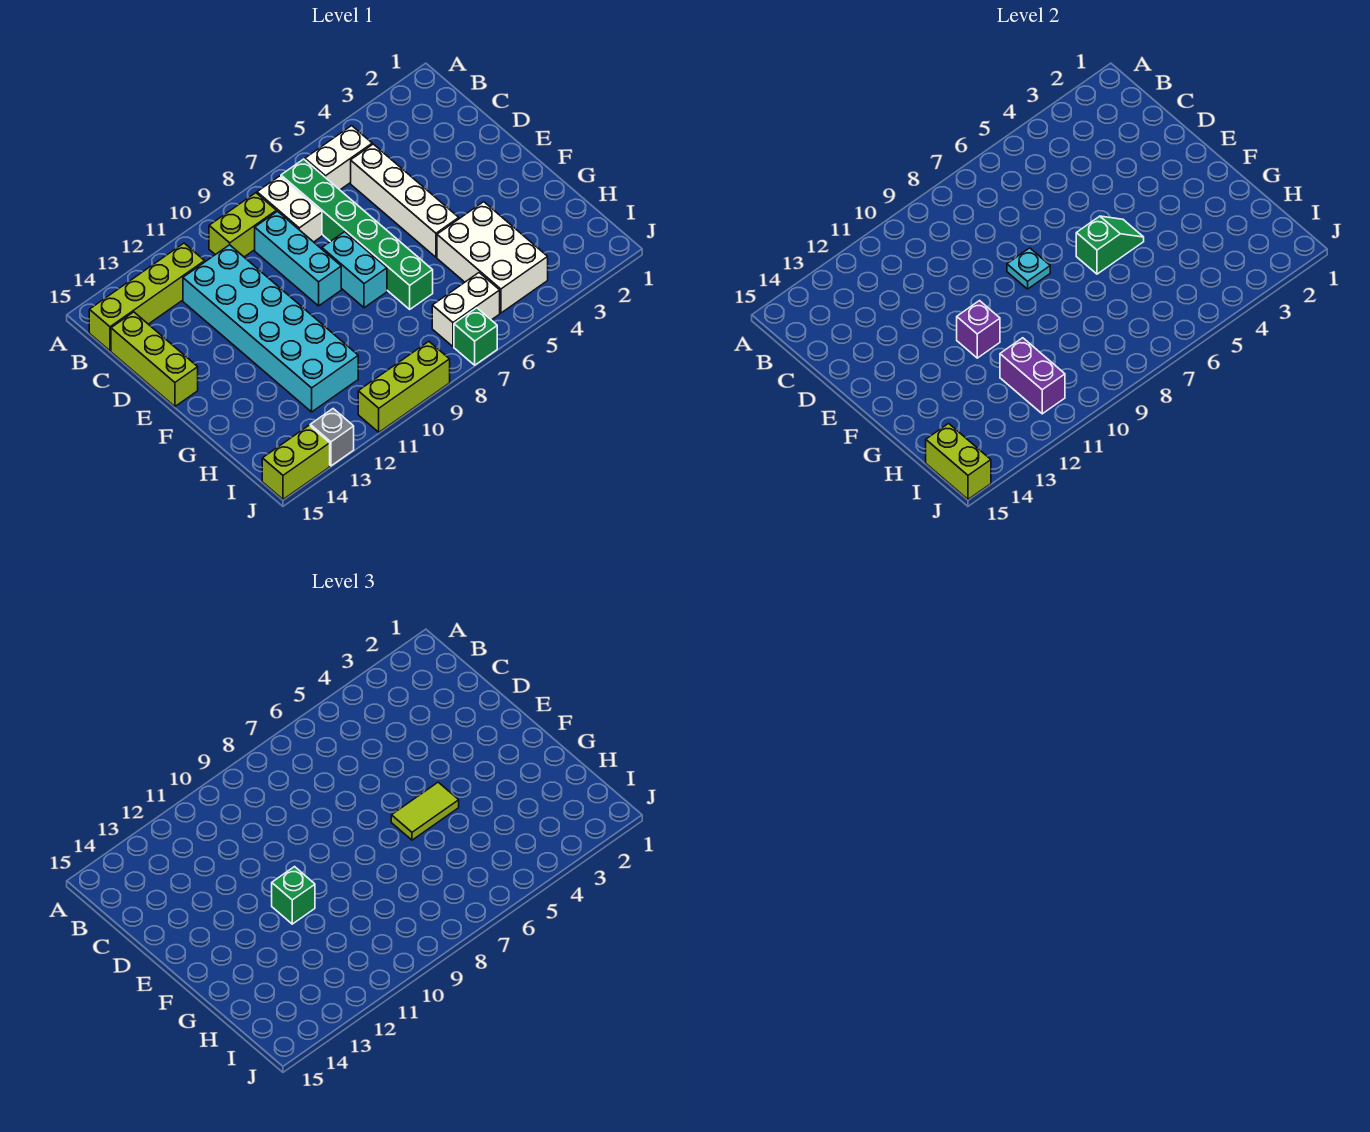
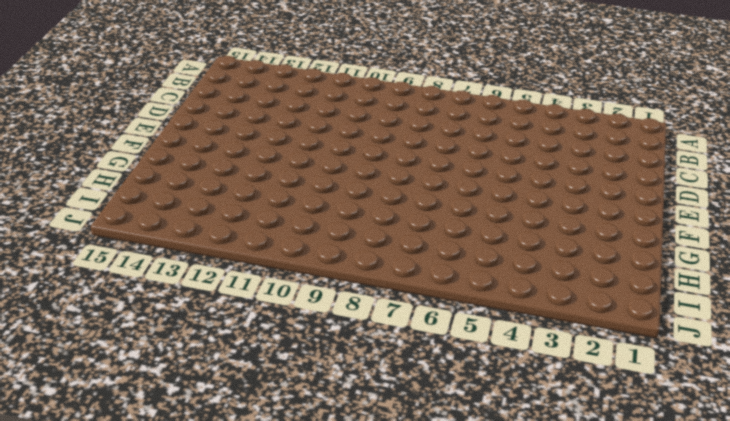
none -> white 1x2 brick [305,126,372,190]
none -> green 1x6 brick [281,159,433,309]
none -> white 1x2 brick [257,176,322,242]

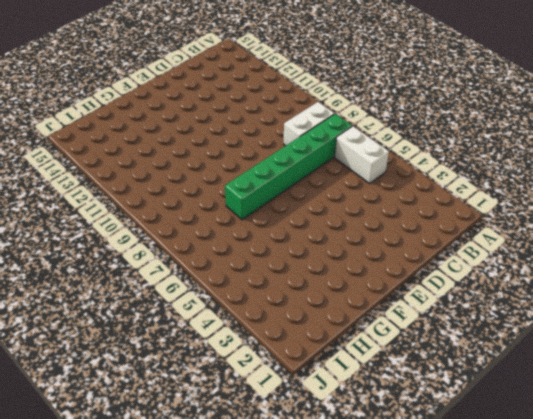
none -> lime 1x2 brick [209,193,276,257]
none -> lime 1x4 brick [89,243,205,351]
none -> white 1x4 brick [351,144,459,257]

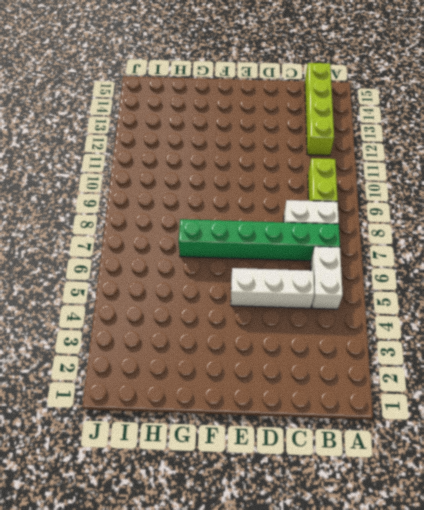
white 1x3 brick [231,268,314,308] -> white 1x4 brick [351,144,459,257]
none -> cyan 1x3 brick [255,211,341,306]
none -> cyan 2x6 brick [183,245,358,412]
none -> lime 1x3 brick [111,312,198,407]

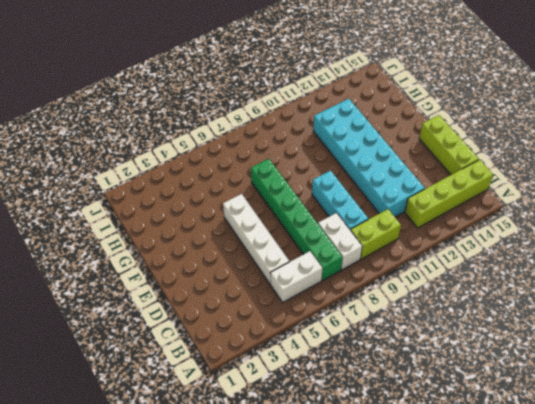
none -> cyan 1x2 brick [322,232,387,308]
none -> white 2x3 brick [437,202,548,313]
none -> white 1x2 brick [432,273,500,347]

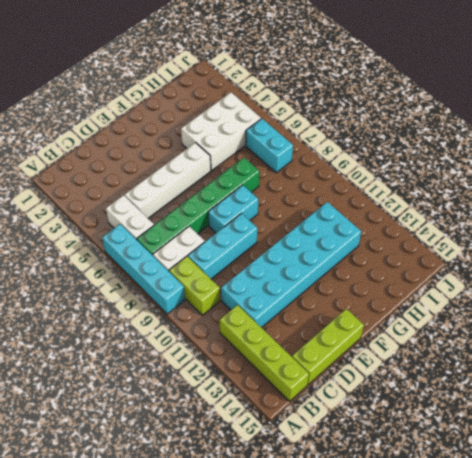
cyan 1x4 brick [102,224,185,314] -> none
cyan 1x2 brick [246,119,293,173] -> white 1x2 brick [432,273,500,347]
none -> green 1x1 brick [454,308,497,365]
none -> lime 1x3 brick [358,342,450,432]
none -> grey 1x1 brick [310,409,354,466]

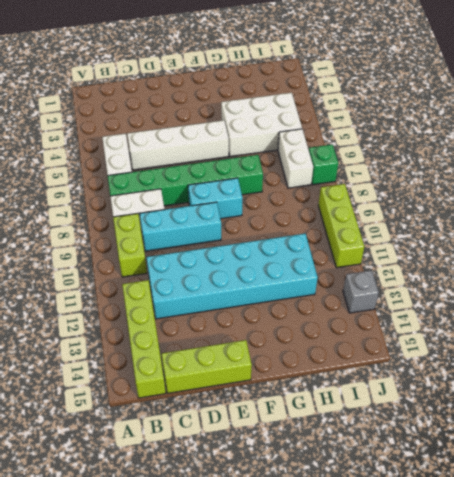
none -> lime 1x2 brick [262,425,330,499]
none -> cyan 1x1 plate [1007,248,1050,289]
none -> green 1x2 slope [1076,216,1144,274]

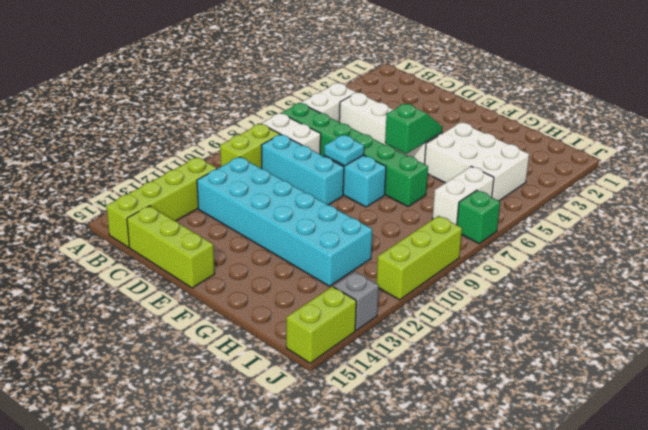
none -> purple 1x1 brick [957,301,1000,358]
none -> purple 1x2 brick [1000,338,1065,414]
none -> lime 1x2 brick [926,424,991,499]

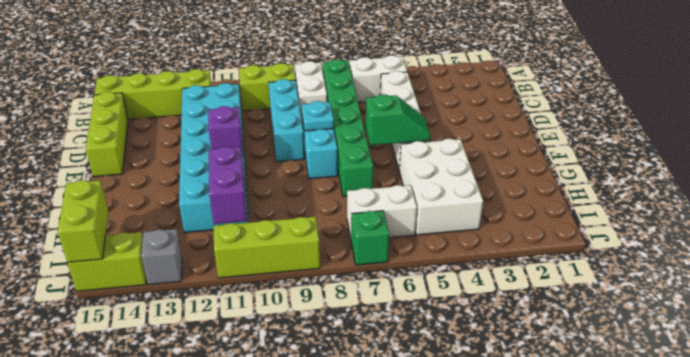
none -> lime 1x2 tile [391,782,459,840]
none -> green 1x1 brick [272,867,315,924]

